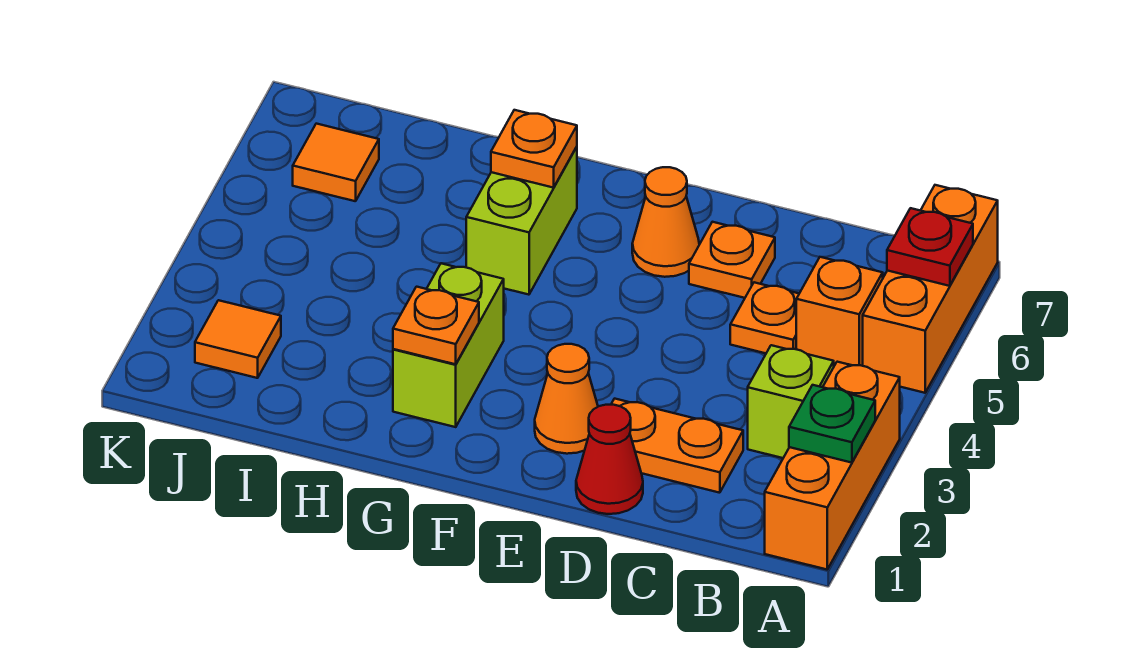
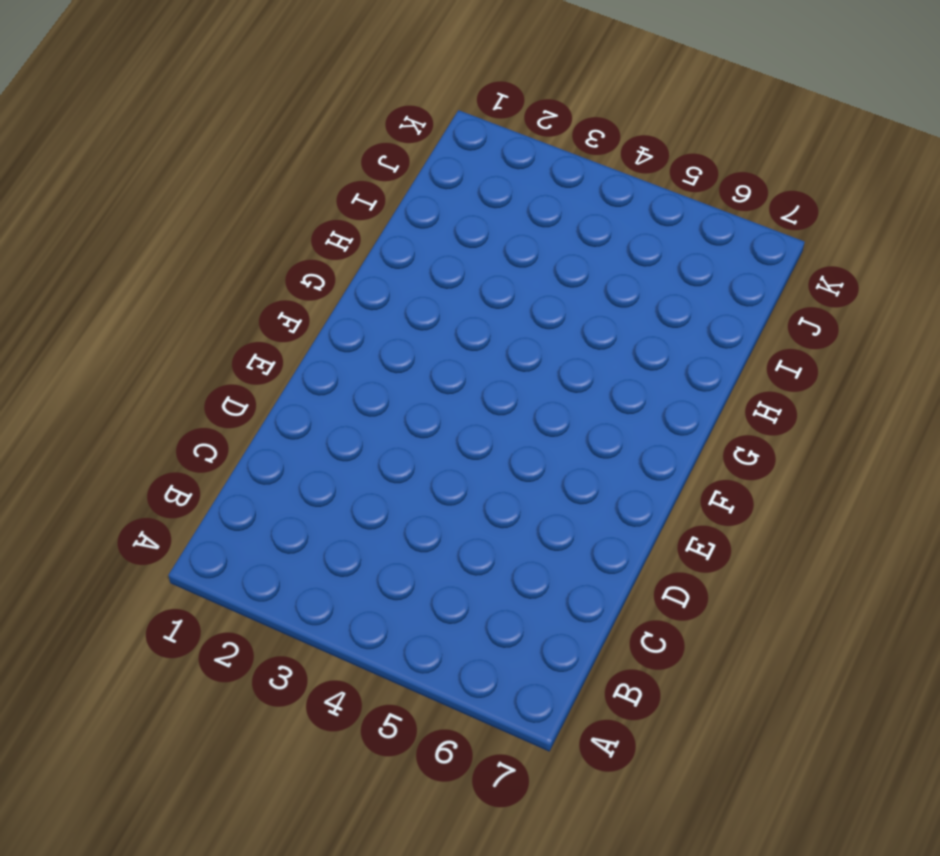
none -> orange 1x3 brick [765,362,900,569]
none -> orange 1x3 brick [863,185,998,393]
none -> lime 1x1 brick [748,345,834,458]

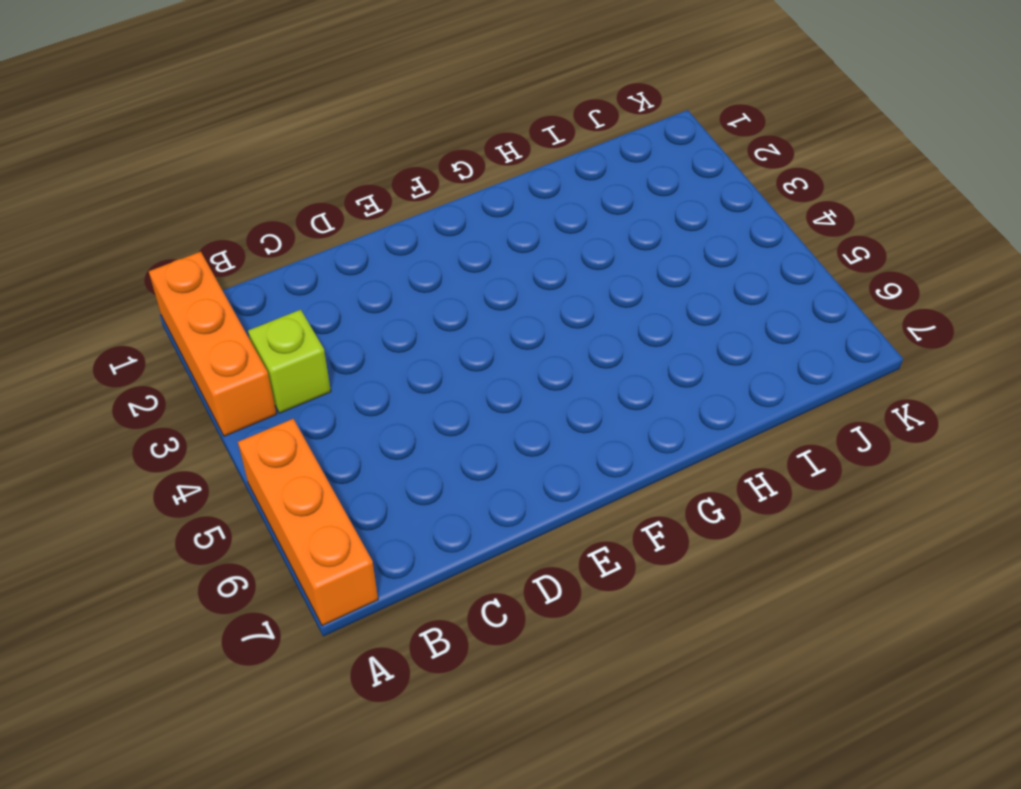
none -> orange 1x1 brick [796,257,883,366]
none -> orange 1x2 plate [611,399,743,493]
none -> orange 1x1 plate [730,282,799,353]

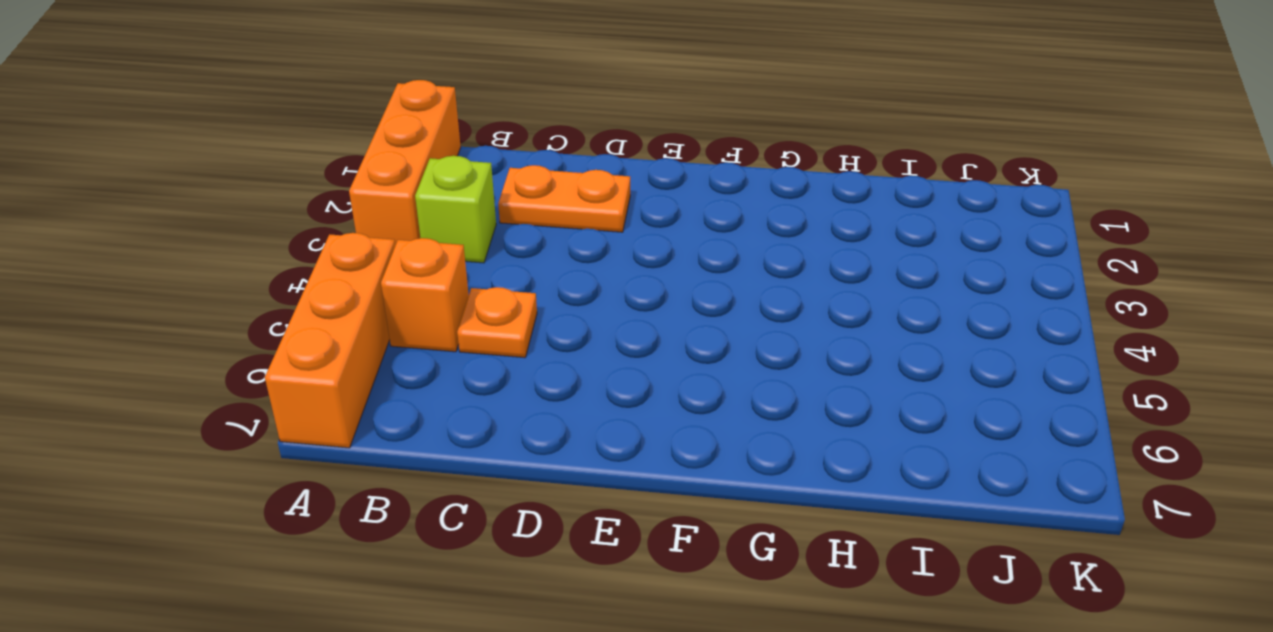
none -> red 1x1 cone [576,405,643,514]
none -> orange 1x1 plate [689,222,775,298]
none -> orange 1x1 cone [535,344,598,454]

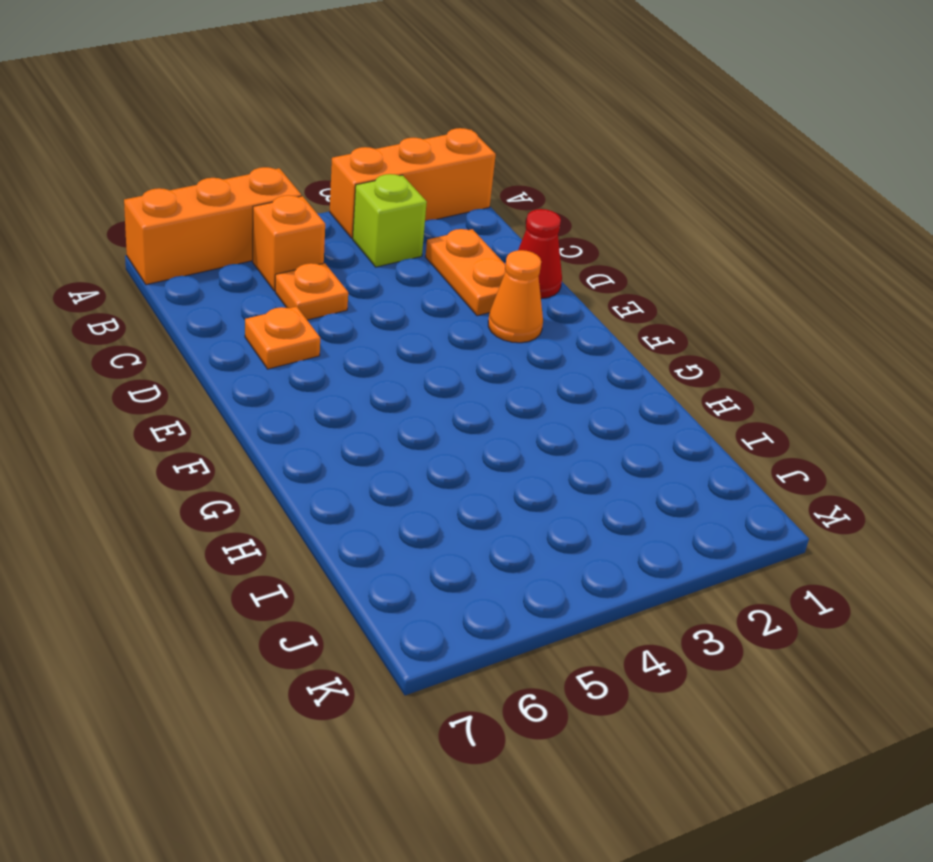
none -> orange 1x1 cone [632,167,699,277]
none -> lime 1x2 brick [393,263,504,427]
none -> lime 1x2 brick [466,147,577,295]

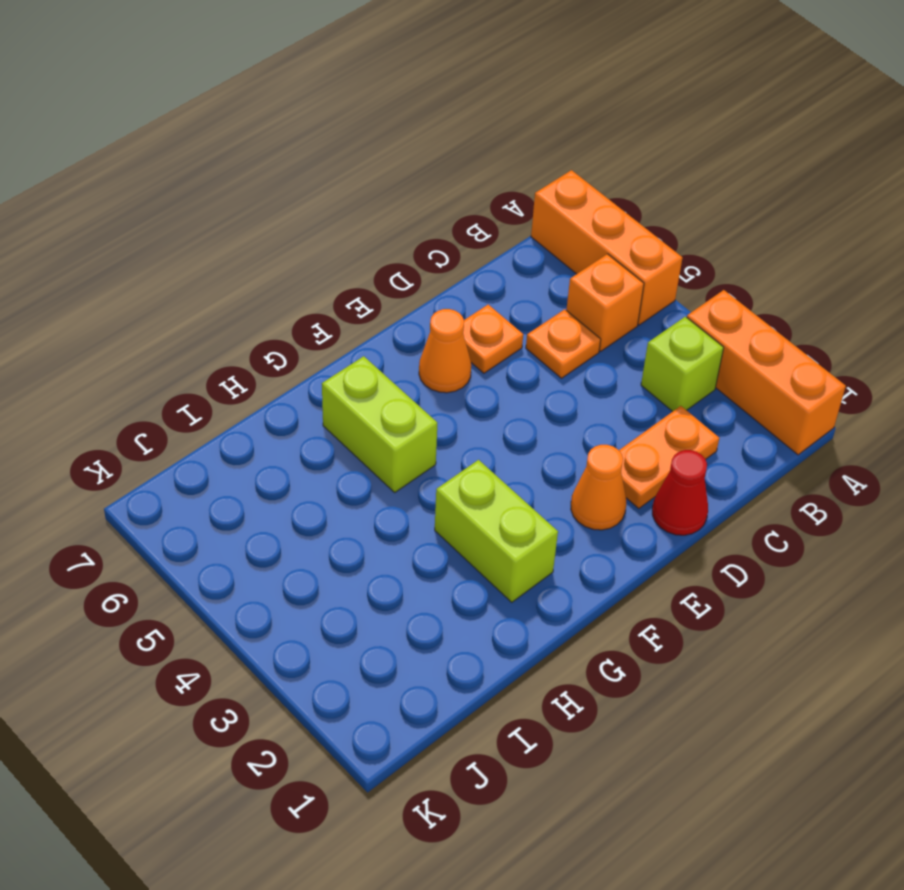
none -> orange 1x1 tile [195,300,281,378]
none -> orange 1x1 tile [293,124,379,201]
none -> green 1x1 plate [789,385,875,463]

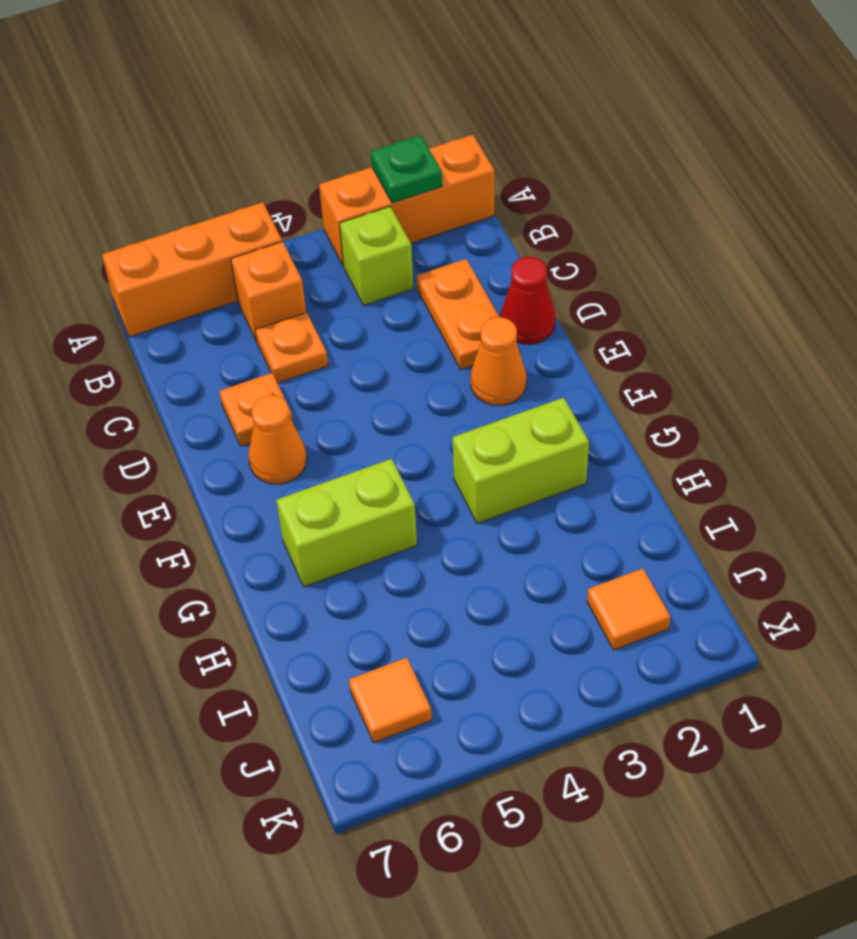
none -> red 1x1 plate [887,208,973,286]
none -> orange 1x1 plate [393,287,479,364]
none -> orange 1x1 plate [491,110,577,188]

